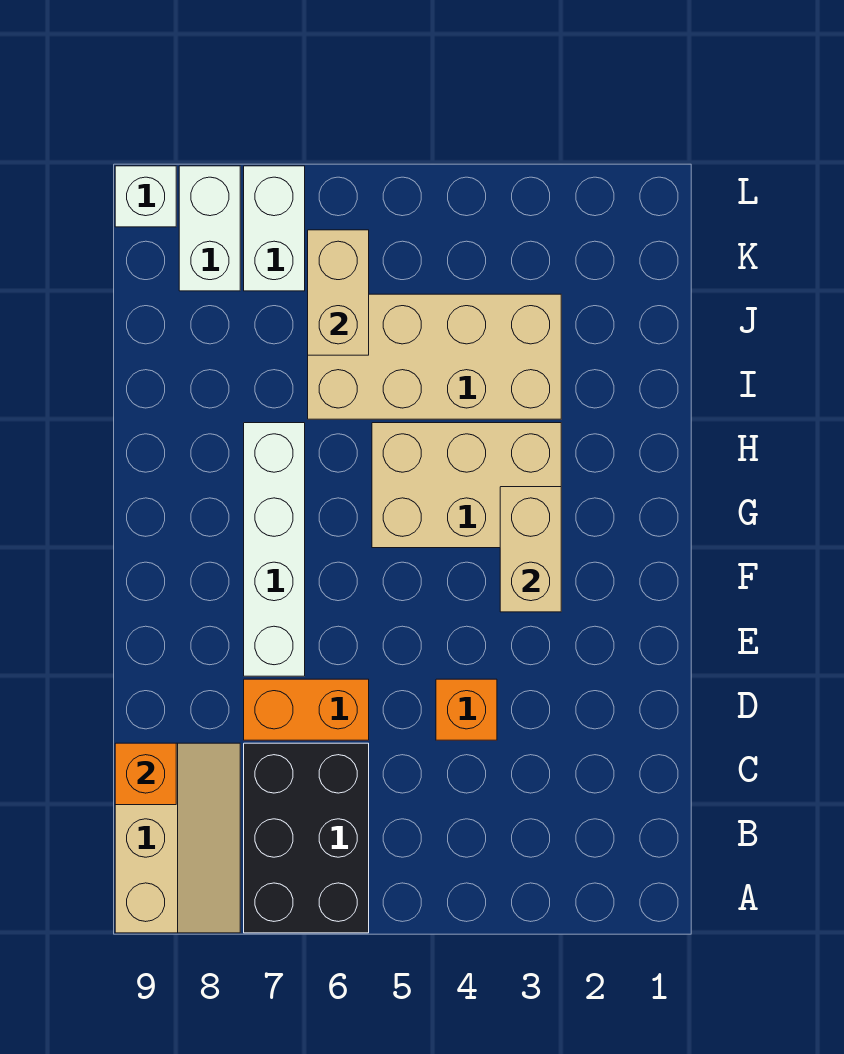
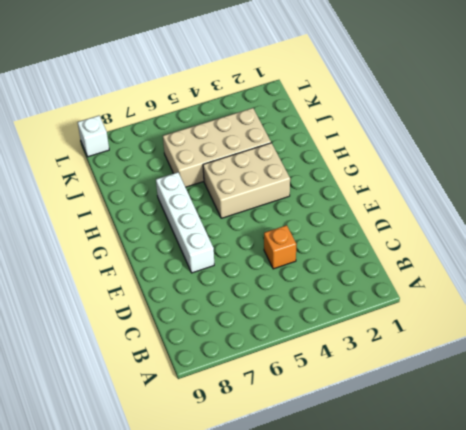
none -> black 2x3 brick [244,743,369,933]
none -> tan 2x3 slope [115,743,240,933]
none -> orange 1x2 brick [244,679,369,740]

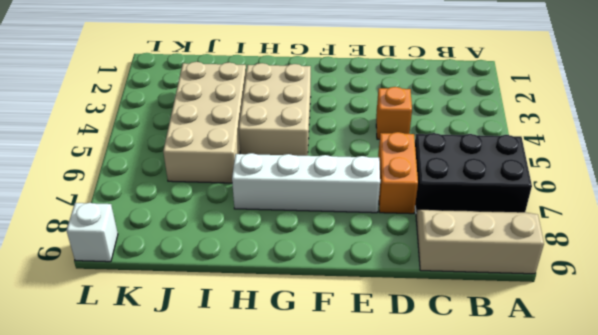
none -> white 1x2 brick [244,166,305,291]
none -> white 1x2 brick [179,166,240,291]
none -> orange 1x1 brick [115,743,176,805]

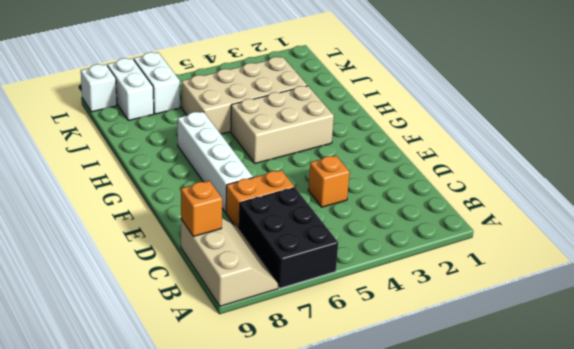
none -> tan 1x2 brick [500,487,561,612]
none -> tan 1x2 brick [308,230,369,355]

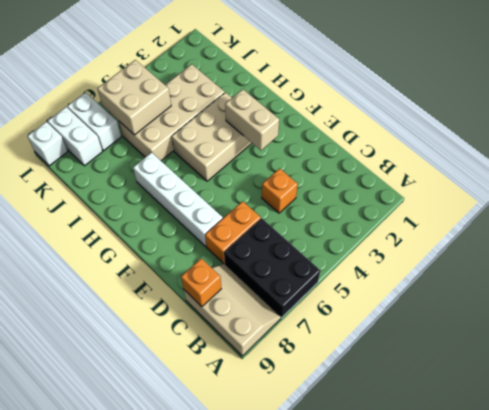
tan 2x2 brick [97,60,171,135] -> tan 1x2 brick [308,230,369,355]

